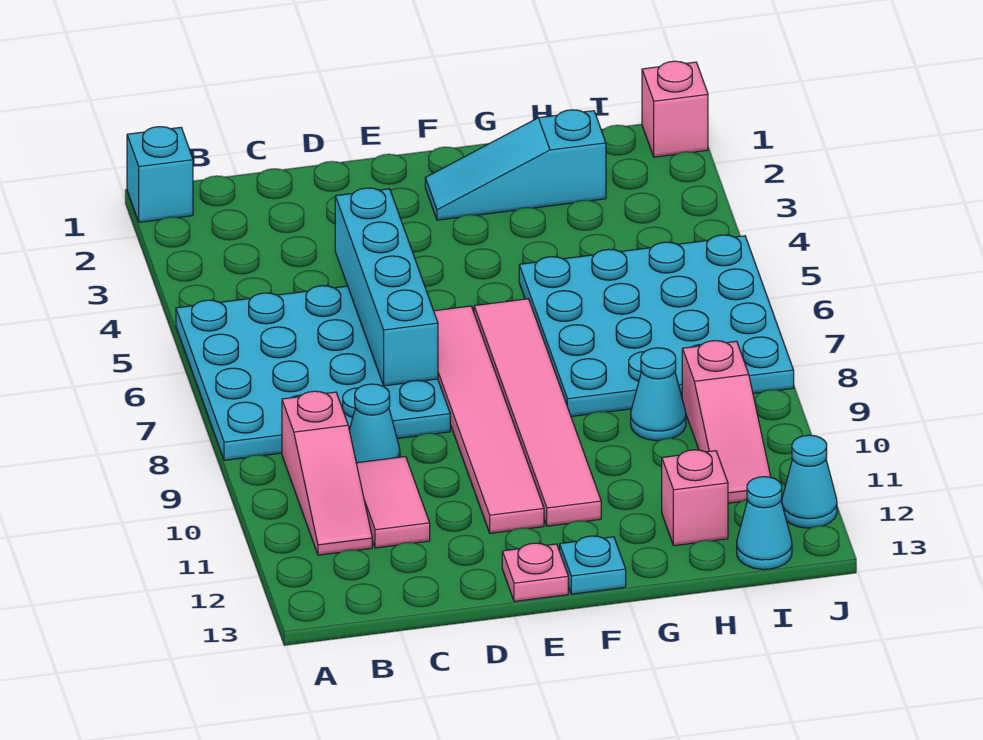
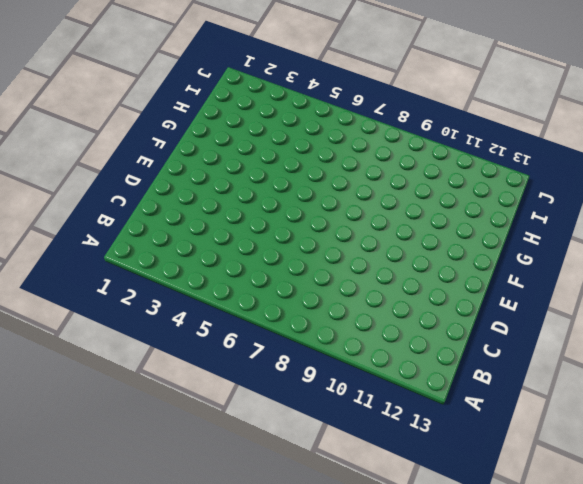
none -> cyan 1x1 brick [127,127,193,222]
none -> cyan 4x4 plate [176,286,450,460]
none -> pink 1x3 slope [282,391,372,555]

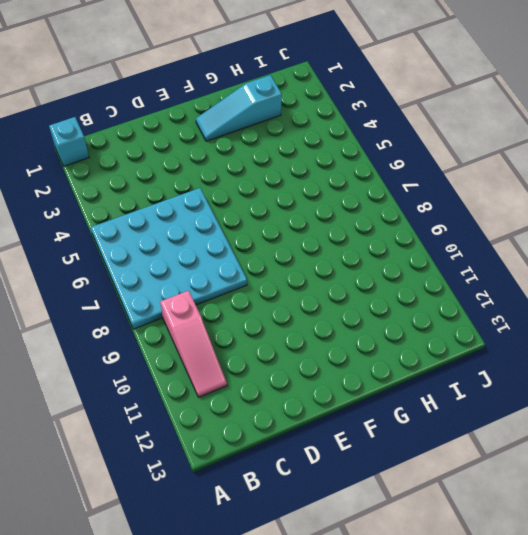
none -> cyan 1x1 cone [349,384,400,463]
none -> pink 1x2 tile [356,457,430,548]
none -> pink 1x6 tile [434,306,544,533]

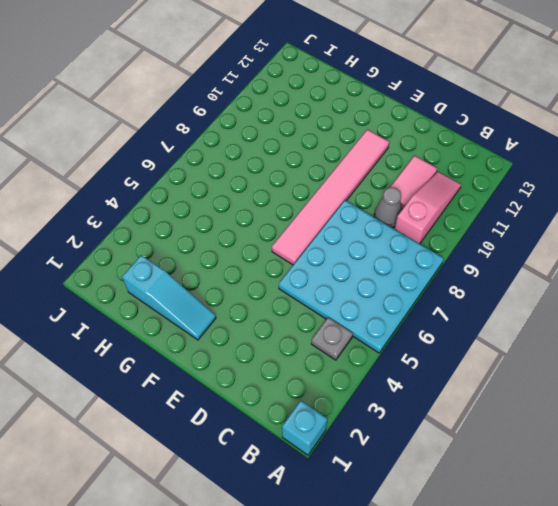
grey 1x1 plate [311,317,353,360] -> none
grey 1x1 cone [374,187,402,228] -> cyan 1x1 cone [349,384,400,463]
none -> pink 1x1 plate [502,543,568,601]
none -> pink 1x6 tile [474,299,601,526]
none -> cyan 1x1 plate [560,536,626,594]

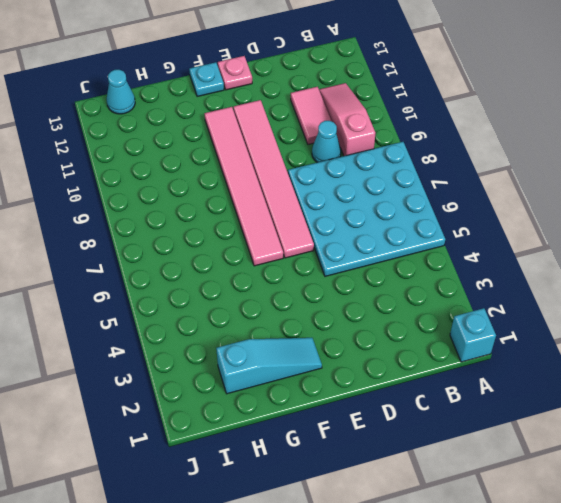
none -> cyan 4x4 plate [519,235,794,416]
none -> cyan 1x1 cone [631,348,686,441]
none -> pink 1x1 brick [662,450,728,546]

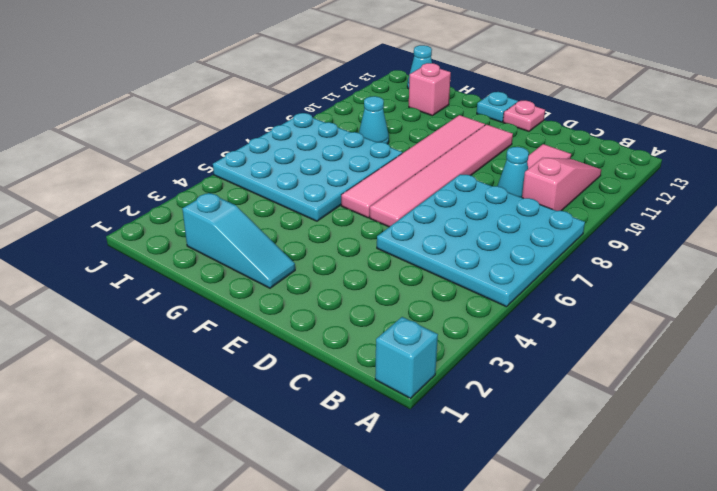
none -> pink 1x3 slope [682,341,771,503]
none -> pink 1x1 brick [642,61,708,157]
none -> cyan 1x1 cone [782,435,837,528]

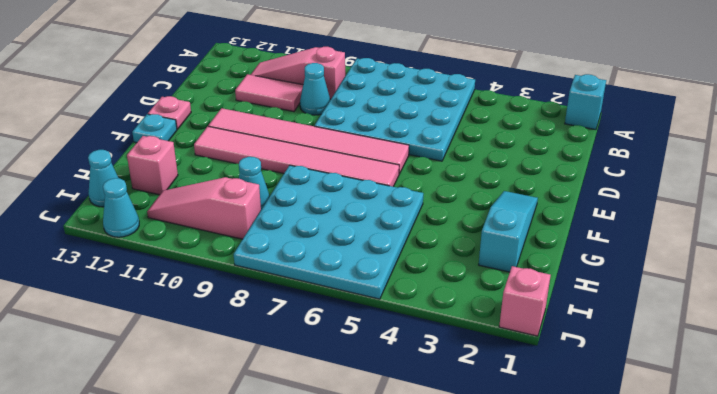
none -> cyan 1x4 brick [335,188,438,386]

